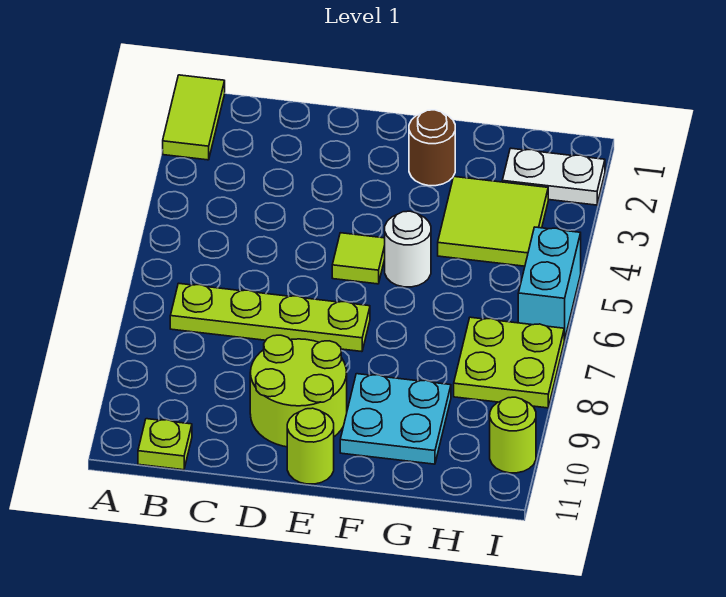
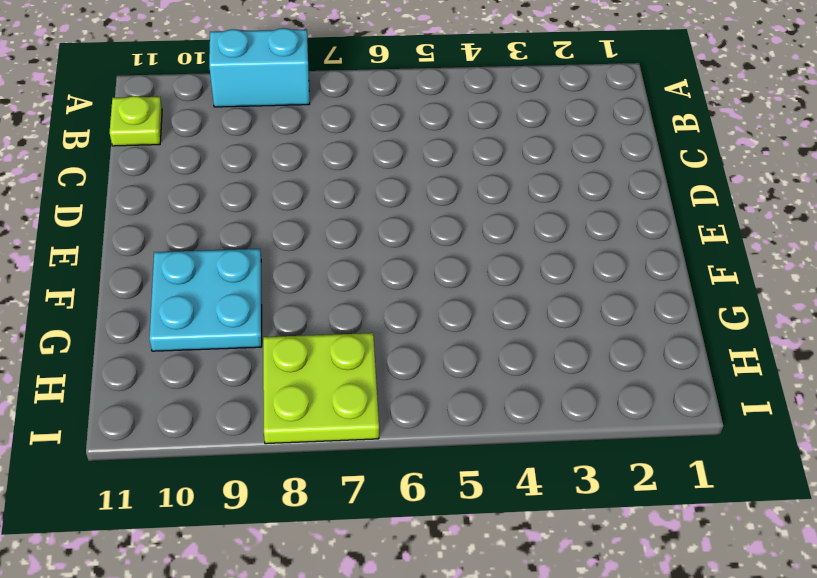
cyan 1x2 brick [209,28,310,107] -> cyan 1x2 brick moved to [518,227,581,340]
none -> lime 1x2 tile [163,75,225,160]
none -> lime 1x4 plate [170,283,370,352]
none -> lime 2x2 round brick [250,335,347,447]

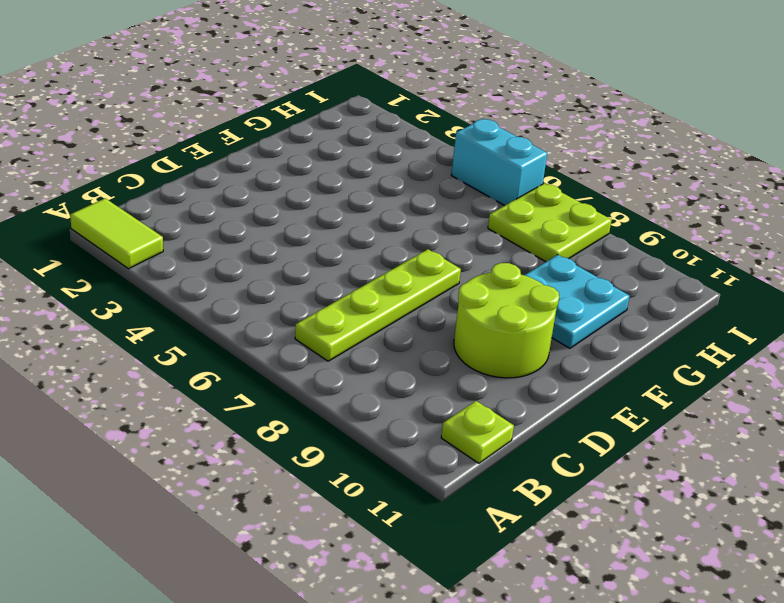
none -> lime 1x1 tile [332,233,385,284]
none -> lime 1x1 round brick [287,408,334,484]
none -> brown 1x1 round brick [409,110,455,186]

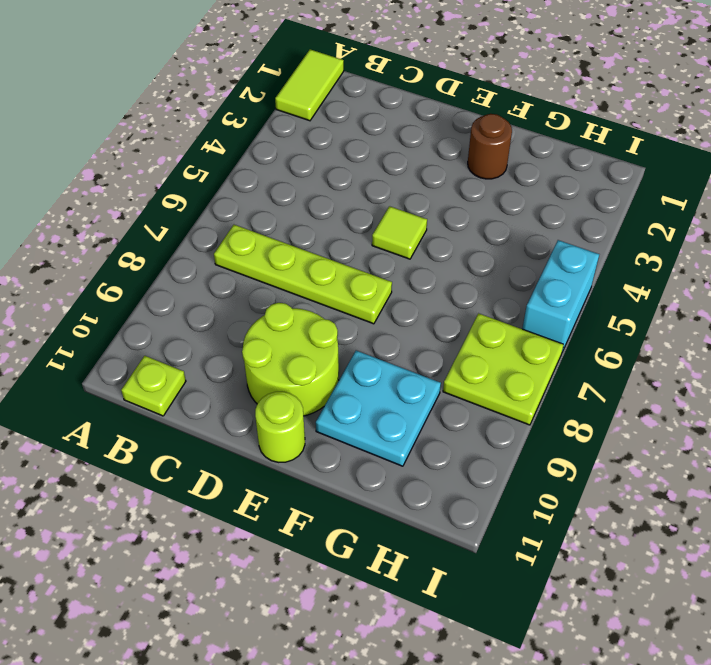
none -> white 1x1 round brick [385,211,431,287]
none -> lime 2x2 tile [438,177,548,266]
none -> white 1x2 plate [502,148,605,205]

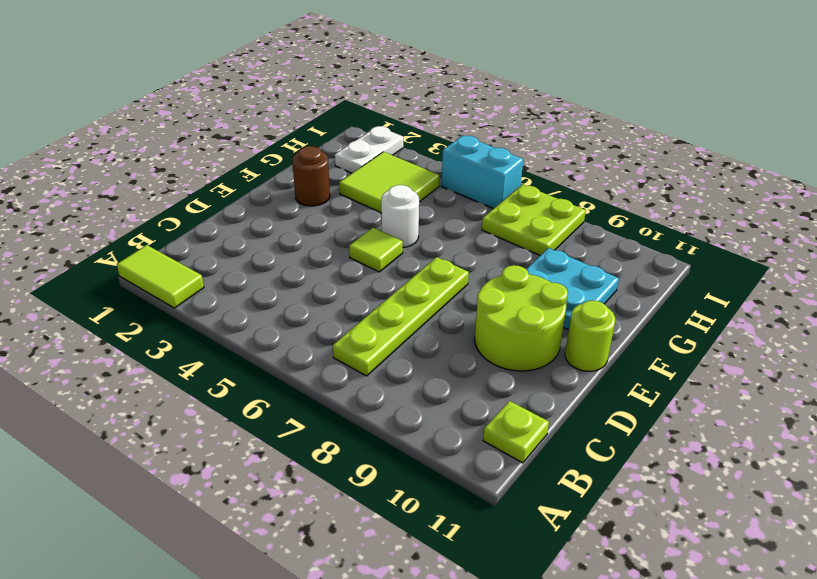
none -> lime 1x1 round brick [490,397,536,473]

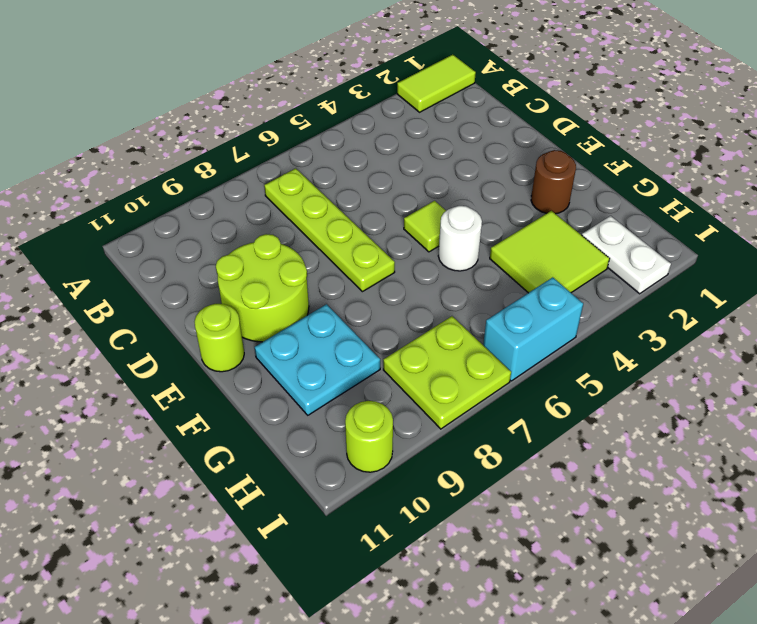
none -> lime 1x1 plate [138,419,192,470]

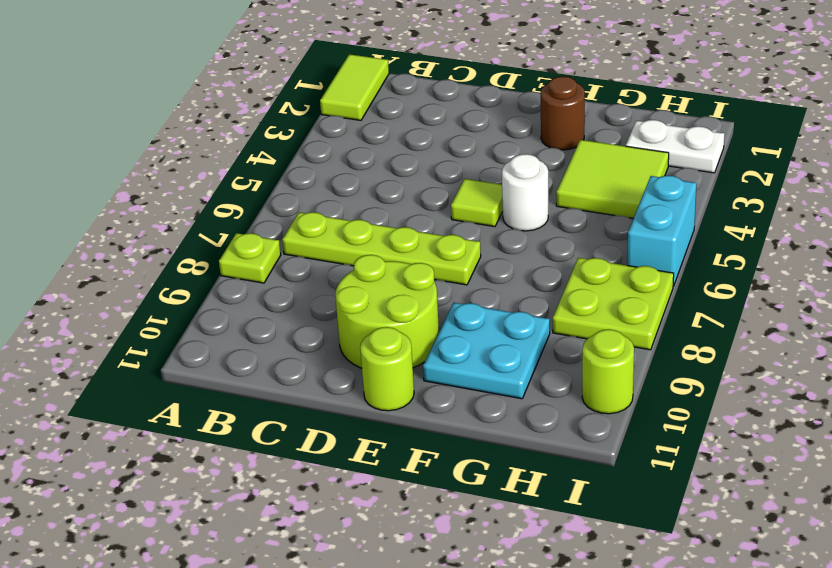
lime 1x1 plate [219,233,281,283] -> lime 1x1 plate moved to [138,419,192,470]

